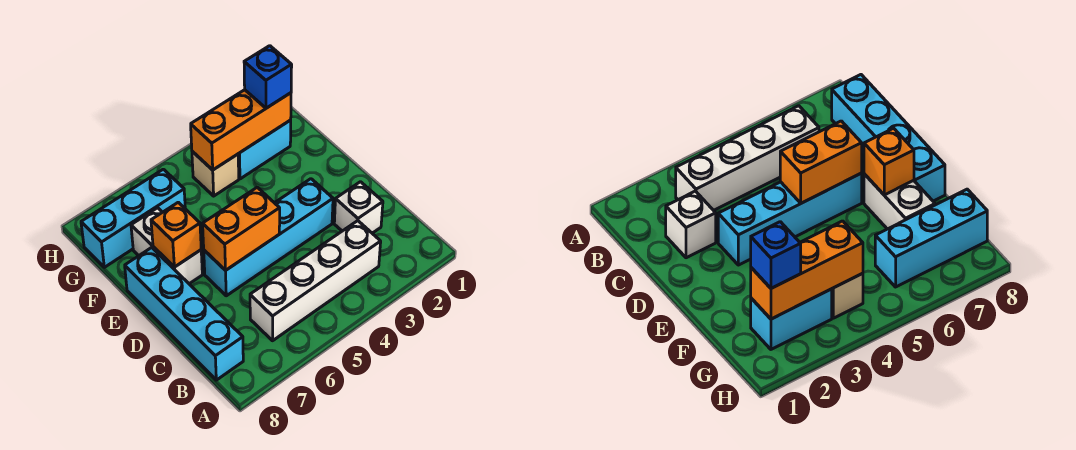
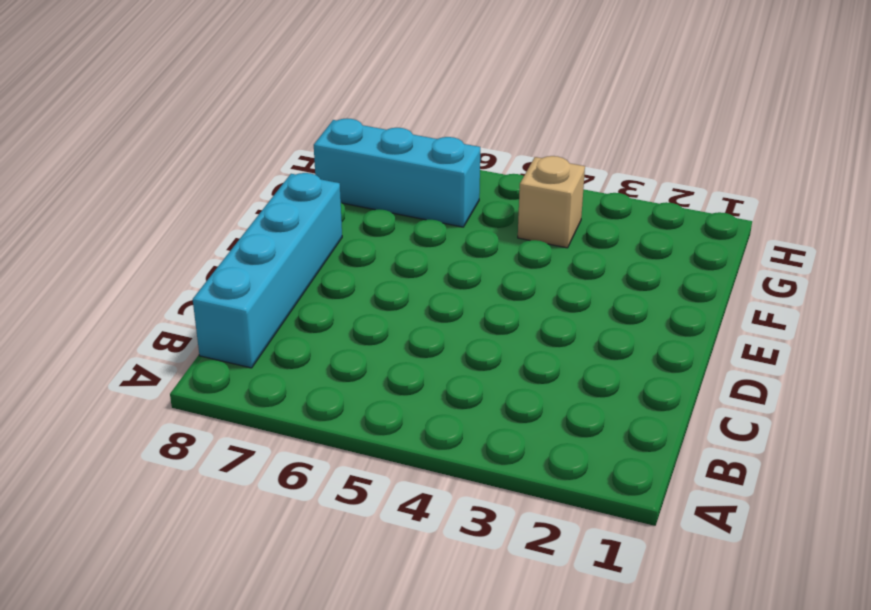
none -> white 1x4 brick [250,221,381,341]
none -> white 1x1 brick [334,182,383,233]
none -> cyan 1x4 brick [204,179,333,296]

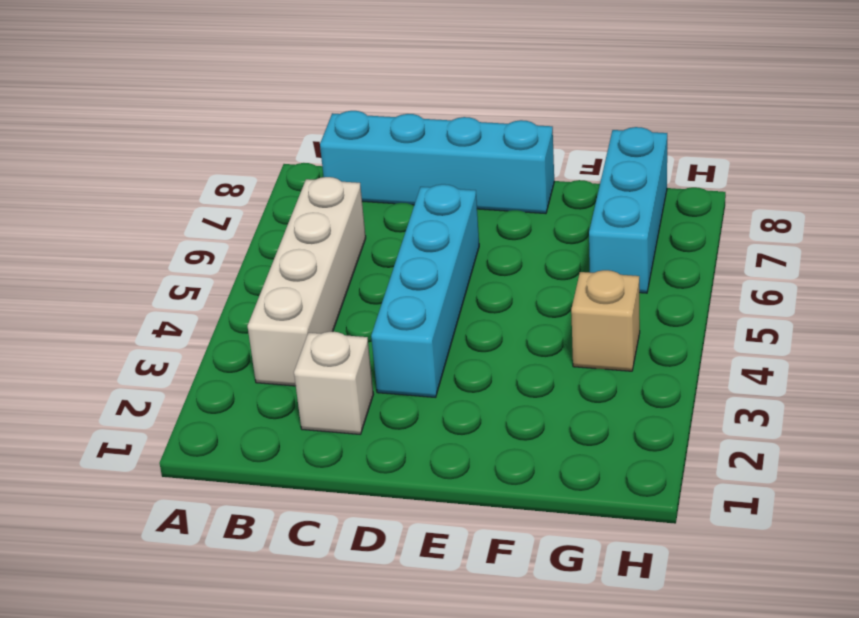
none -> white 1x2 brick [131,208,202,284]
none -> cyan 1x2 brick [238,120,291,179]
none -> orange 1x2 brick [203,187,280,270]

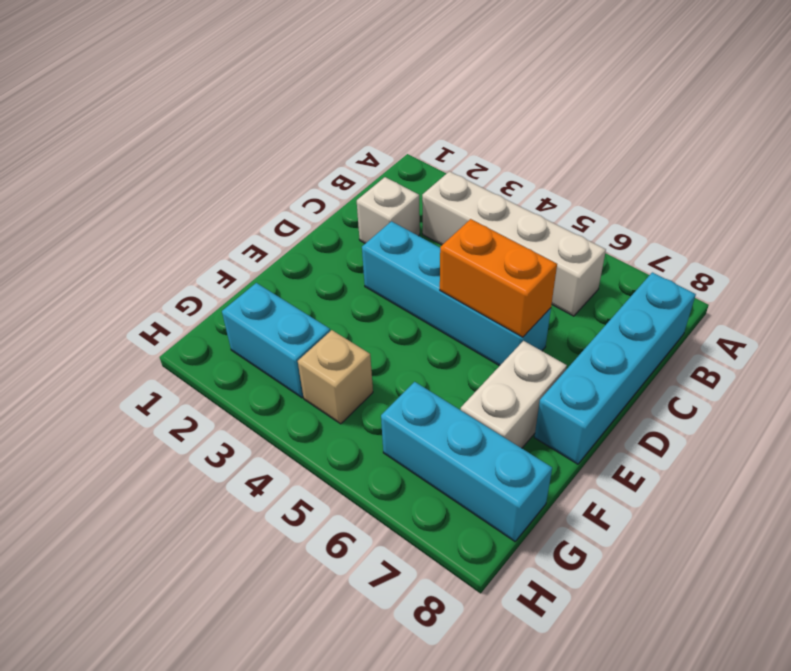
none -> orange 1x1 brick [151,202,201,267]
none -> orange 1x3 brick [191,90,291,170]
none -> blue 1x1 brick [244,46,292,108]

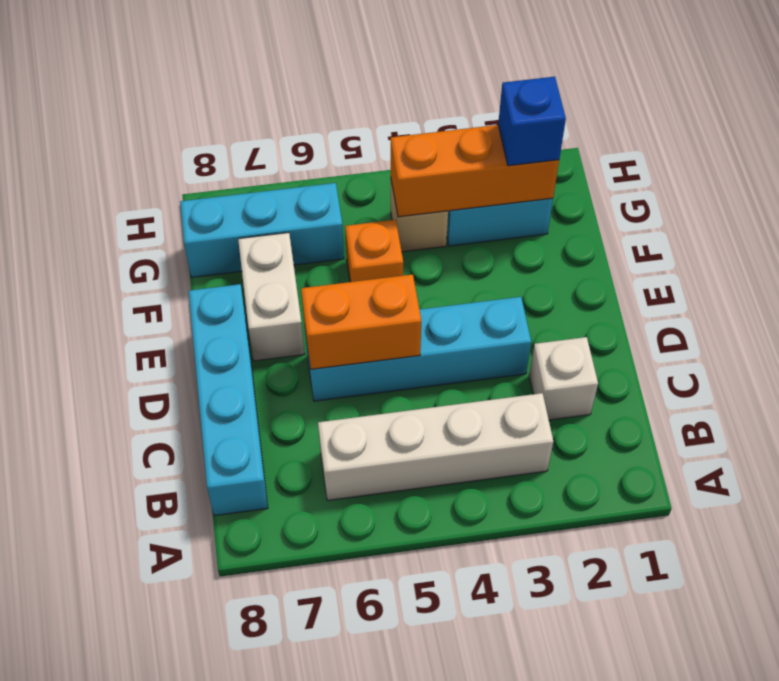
orange 1x1 brick [345,220,403,282] -> orange 1x1 brick moved to [151,202,201,267]

